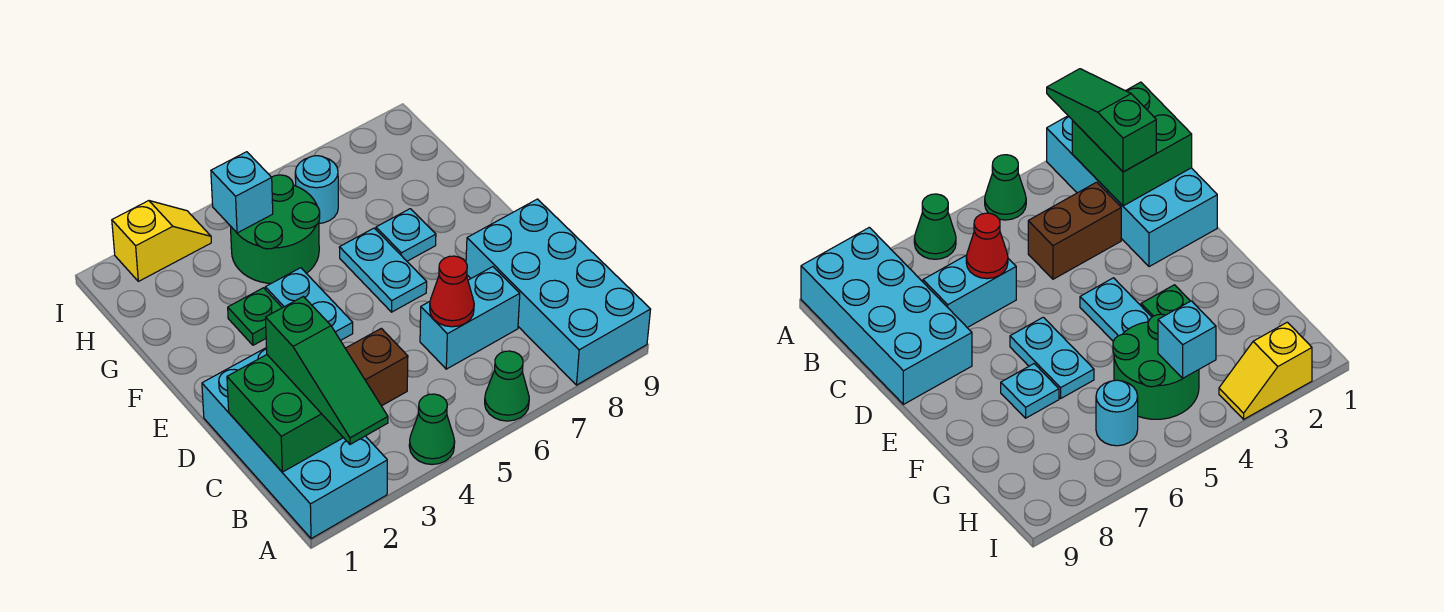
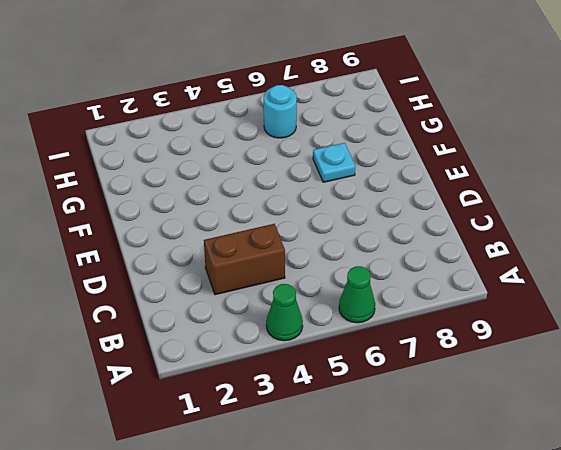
none -> cyan 2x4 brick [202,347,387,539]
none -> cyan 2x4 brick [466,199,651,385]
none -> cyan 1x2 brick [420,267,520,369]

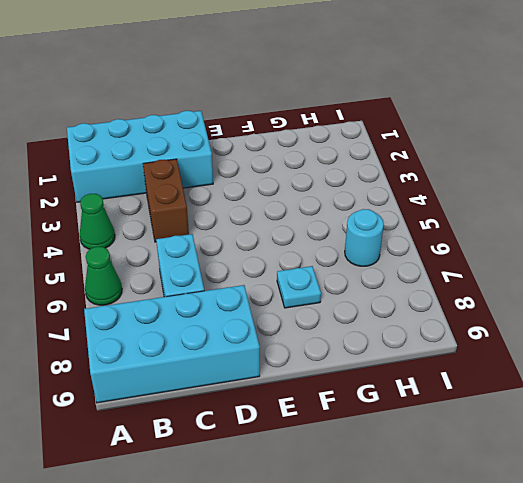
none -> cyan 1x2 plate [265,268,353,341]
none -> cyan 1x2 plate [339,228,427,312]
none -> green 1x1 plate [228,288,282,345]

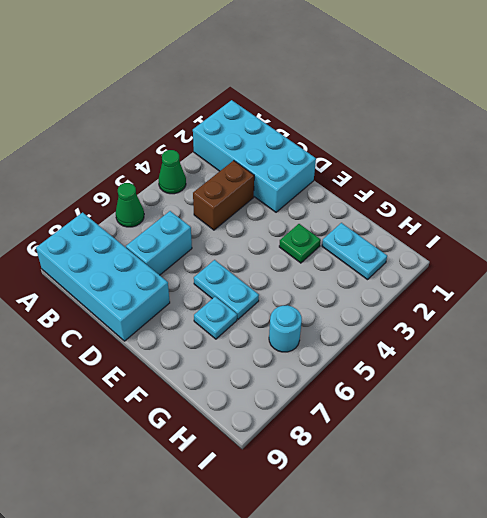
cyan 1x2 plate [322,223,387,280] -> cyan 1x2 plate moved to [265,268,353,341]
none -> green 2x2 round brick [230,175,320,283]
none -> yellow 1x2 slope [112,201,211,281]
none -> green 2x2 brick [227,355,343,472]

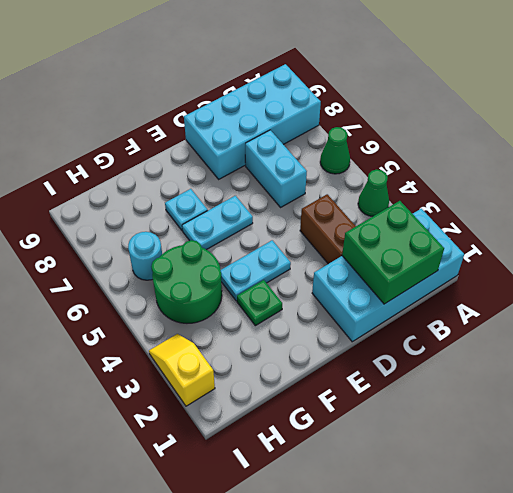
none -> red 1x1 cone [430,256,474,327]
none -> cyan 1x1 brick [211,152,273,233]
none -> green 1x3 slope [266,297,388,444]

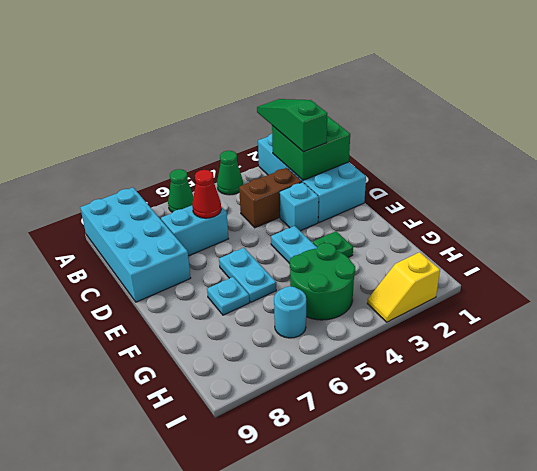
cyan 1x1 brick [280,182,319,231] -> cyan 1x1 brick moved to [211,152,273,233]

